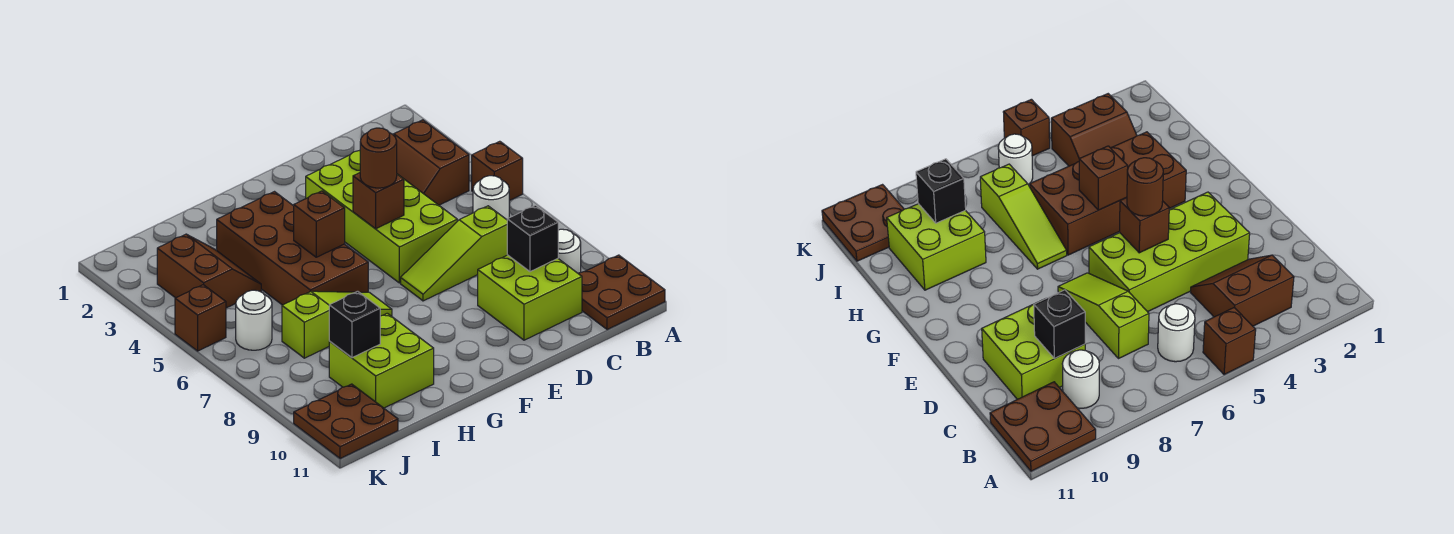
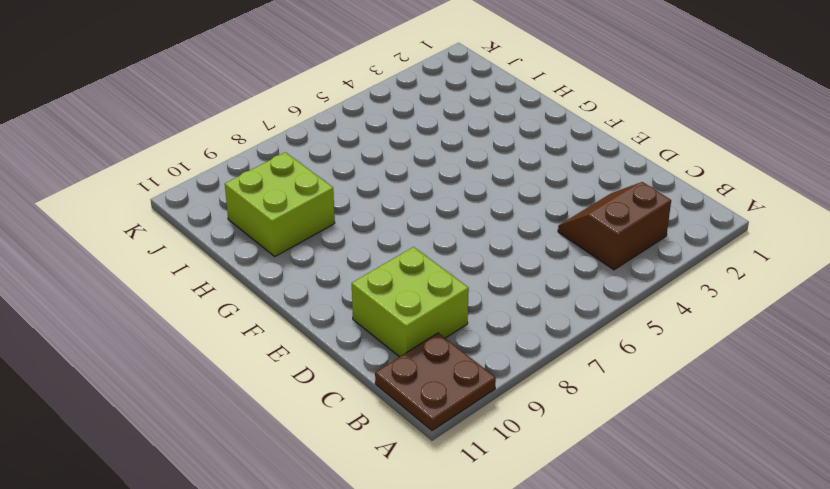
none -> brown 1x1 brick [472,141,523,201]
none -> white 1x1 round brick [473,176,509,220]
none -> white 1x1 round brick [558,229,581,273]

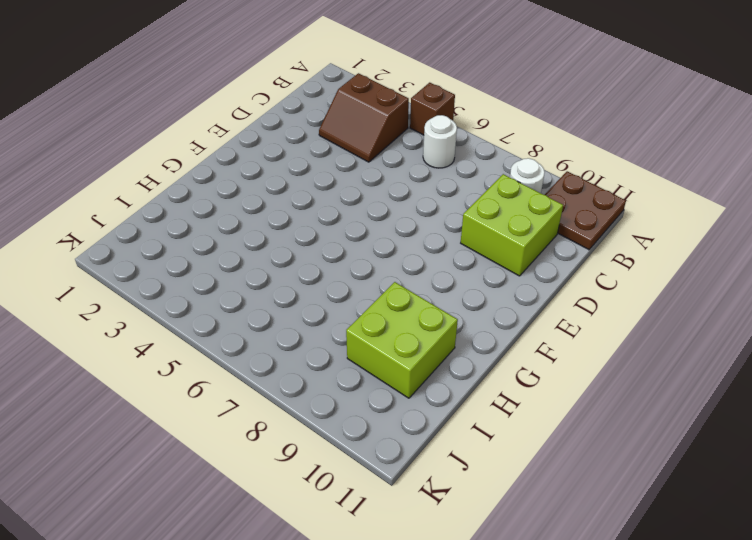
none -> lime 1x3 slope [401,206,507,301]
none -> lime 2x4 brick [306,151,457,283]
none -> brown 2x4 brick [217,192,368,305]

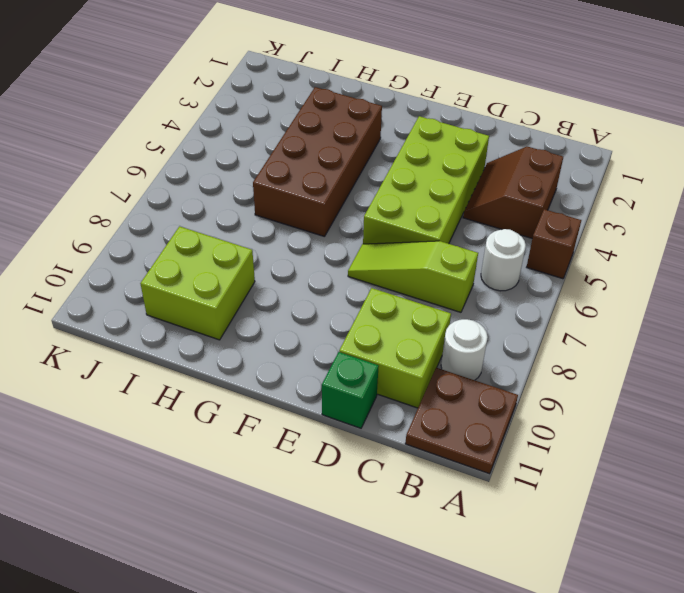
green 1x1 brick [322,352,379,428] -> none
none -> lime 1x3 slope [282,291,392,358]
none -> brown 2x2 slope [157,234,261,308]
none -> white 1x1 round brick [236,290,272,350]

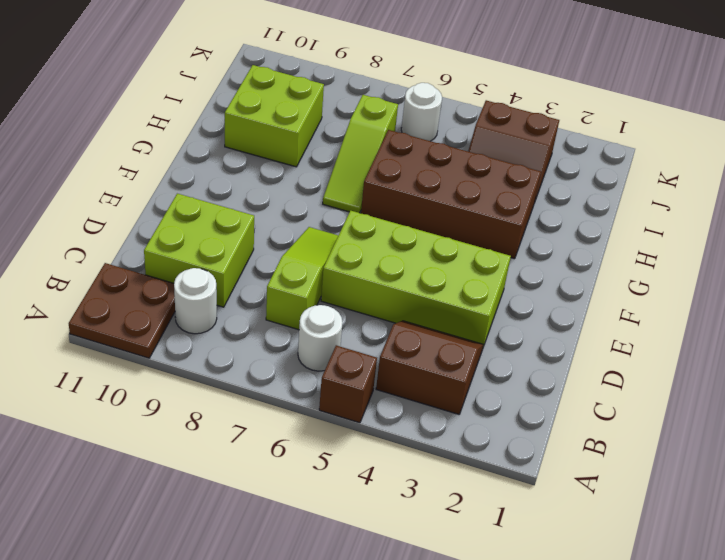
none -> brown 2x2 plate [294,384,398,459]
none -> brown 1x1 brick [175,285,226,351]
none -> black 1x1 brick [507,205,558,272]

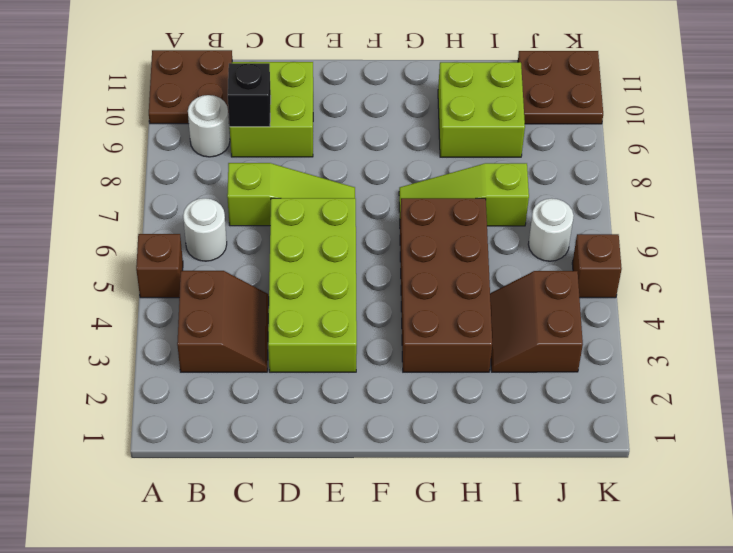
none -> brown 1x1 brick [353,173,404,229]
none -> brown 1x1 brick [294,191,345,257]
none -> black 1x1 brick [329,291,380,358]

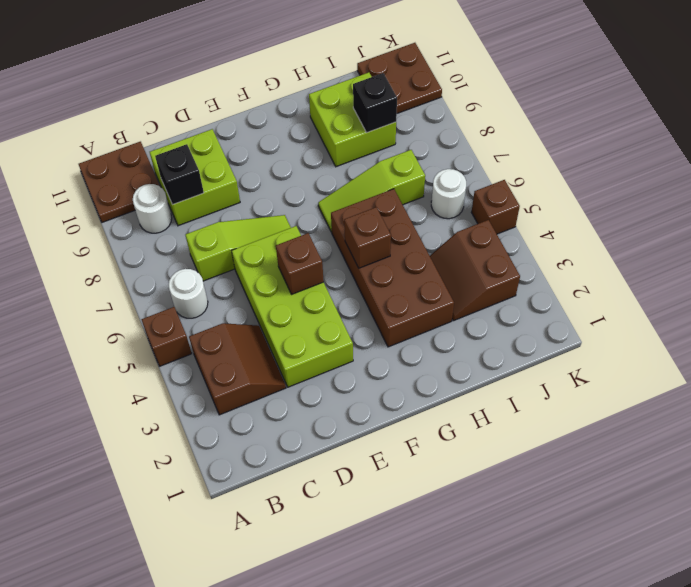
none -> brown 1x1 round brick [360,128,397,188]

